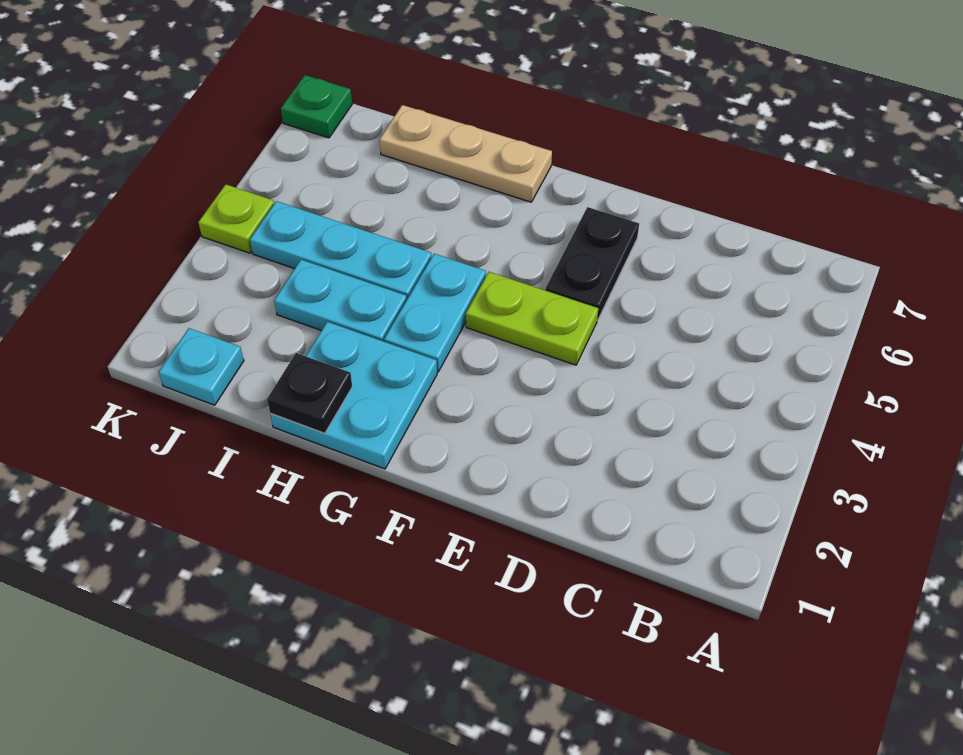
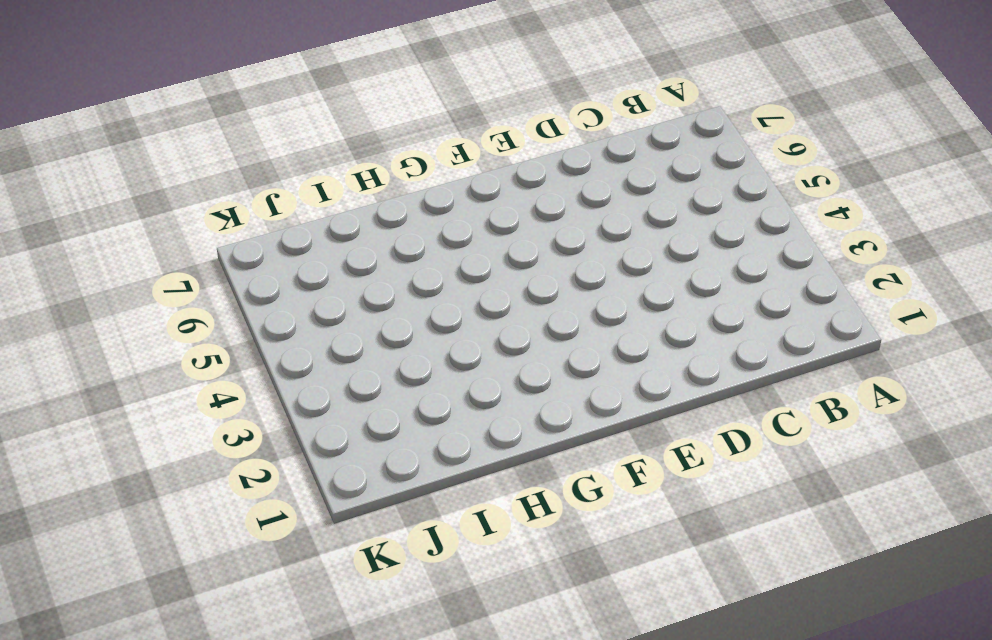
none -> lime 1x2 plate [466,272,598,365]
none -> black 1x2 plate [545,207,639,320]

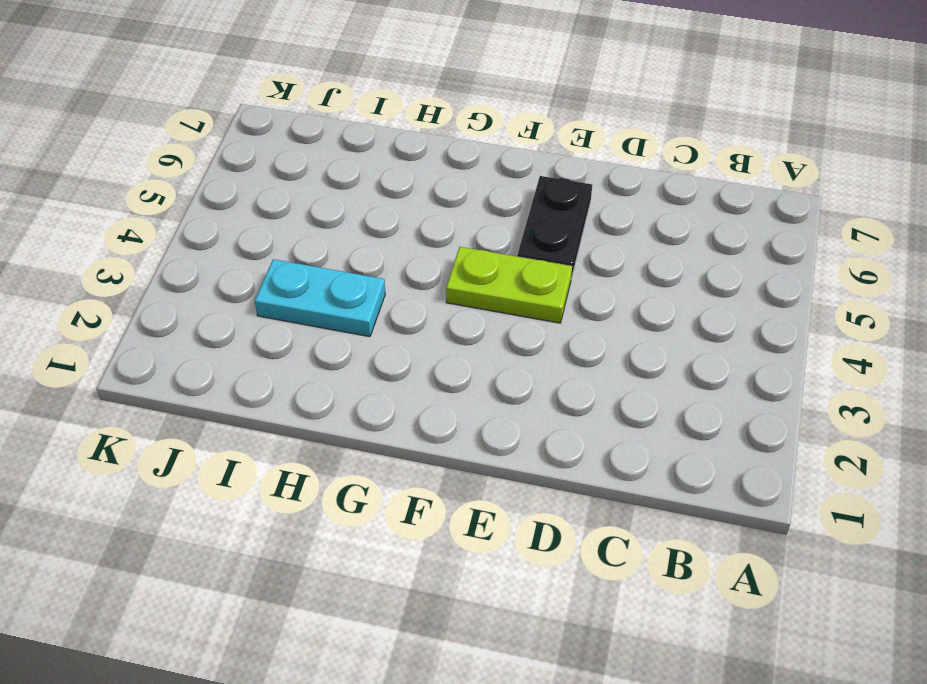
none -> cyan 2x2 plate [270,322,437,469]
none -> cyan 1x2 plate [384,254,486,372]

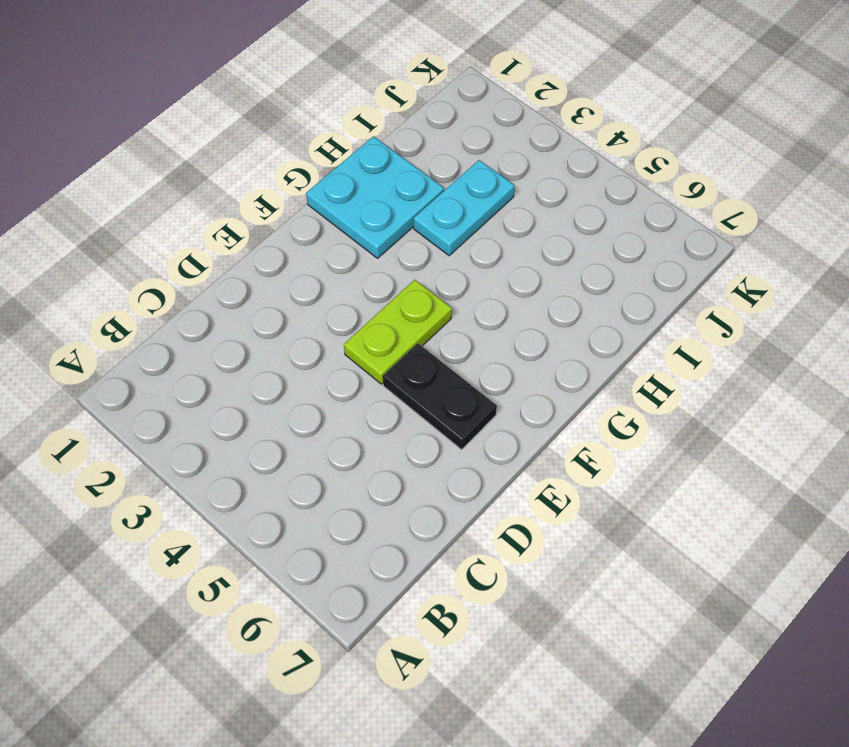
none -> cyan 1x2 plate [384,254,486,372]
none -> tan 1x3 plate [380,105,552,202]

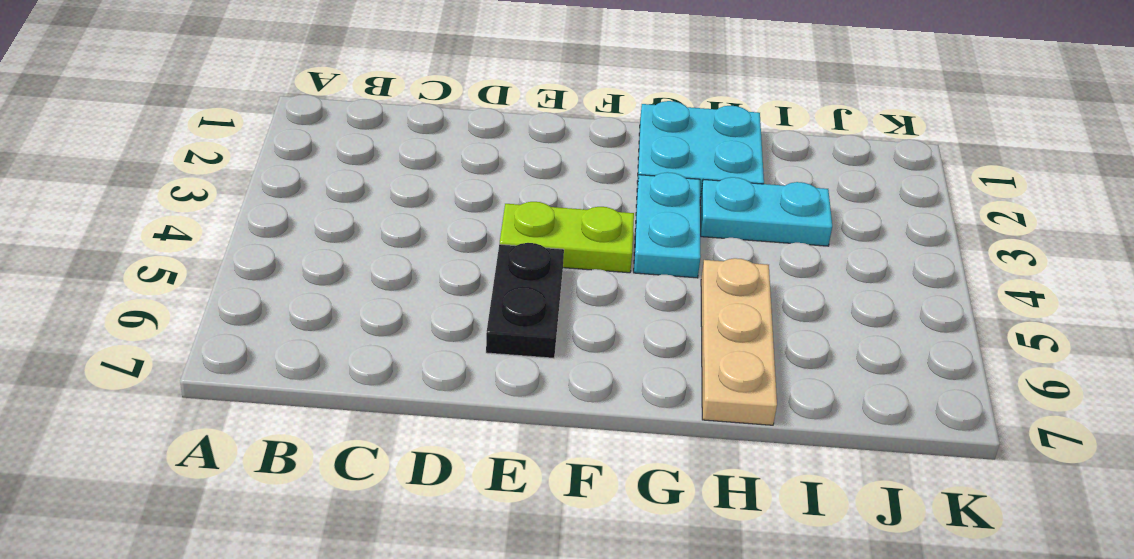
tan 1x3 plate [701,258,777,425] -> tan 1x3 plate turned to [380,105,552,202]
none -> cyan 1x3 plate [250,201,432,299]
none -> cyan 1x1 plate [159,328,244,405]

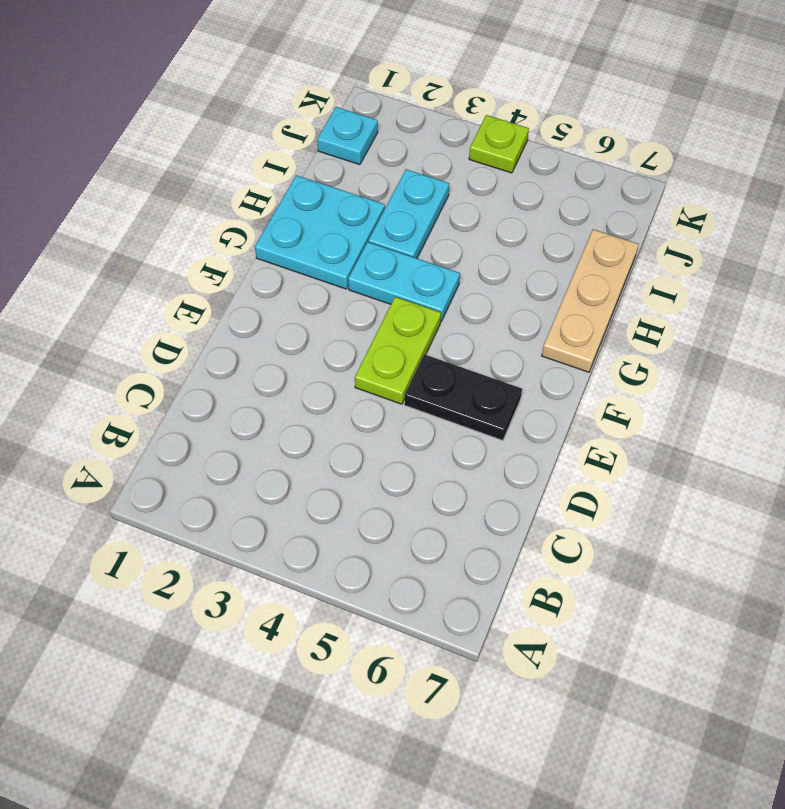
none -> cyan 1x3 plate [250,201,432,299]
none -> green 1x1 plate [281,75,352,138]

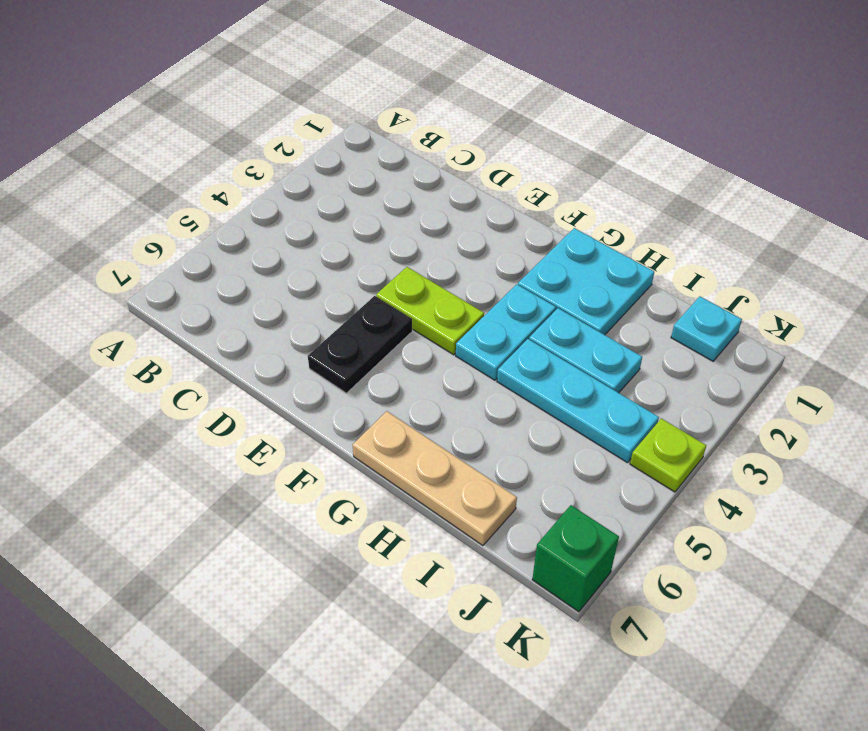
green 1x1 brick [532,505,619,612] -> green 1x1 plate [281,75,352,138]
none -> black 1x1 plate [267,353,352,434]

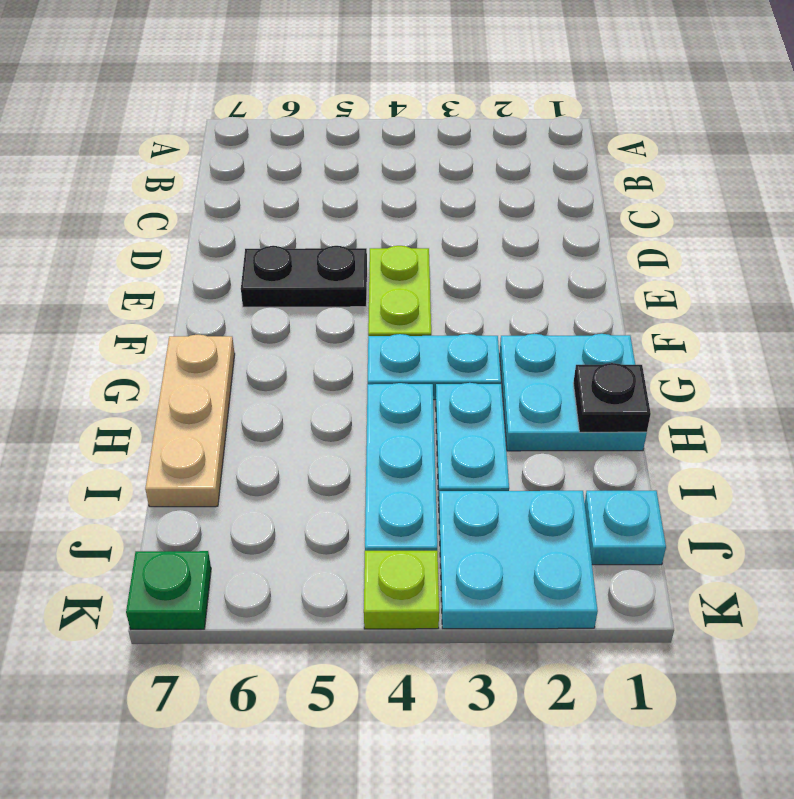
cyan 2x2 plate [439,491,598,629] -> none

